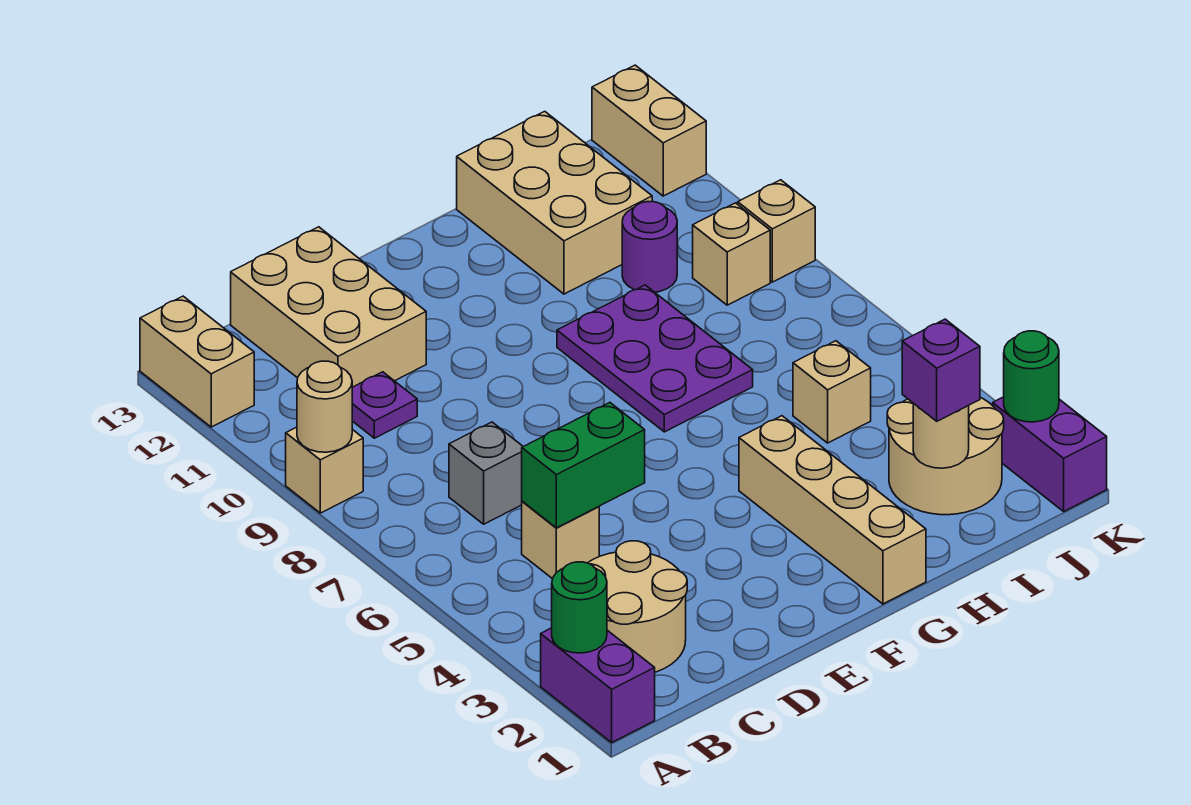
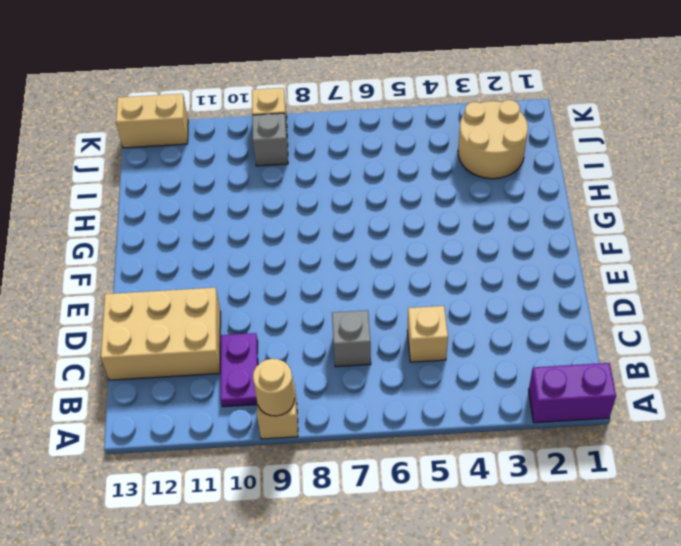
purple 1x2 plate [221,333,258,407] -> purple 1x1 plate [352,372,417,438]
grey 1x1 brick [252,113,288,166] -> tan 1x1 brick [693,203,770,305]
none -> tan 1x2 brick [140,296,254,427]
none -> tan 2x2 round brick [588,541,687,672]
none -> tan 1x4 brick [739,416,926,604]

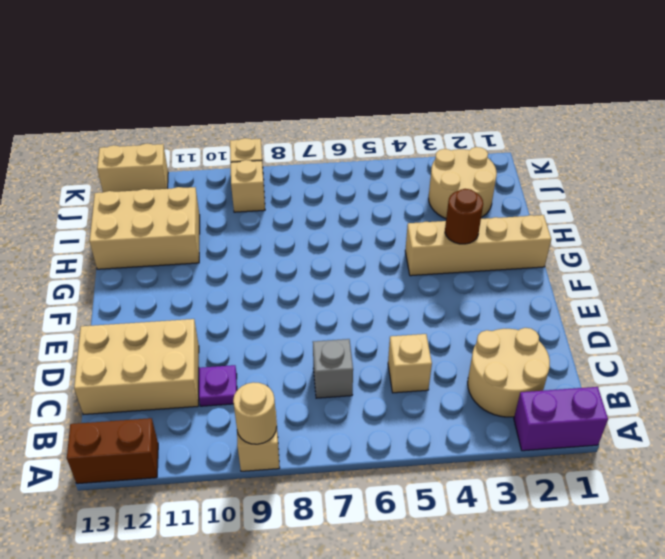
brown 1x2 brick [67,418,158,484] -> tan 1x2 brick [140,296,254,427]
brown 1x1 round brick [445,189,483,244] -> none
none -> purple 2x3 plate [557,285,753,432]
none -> tan 1x1 brick [793,341,871,443]
none -> purple 1x1 round brick [622,202,677,292]

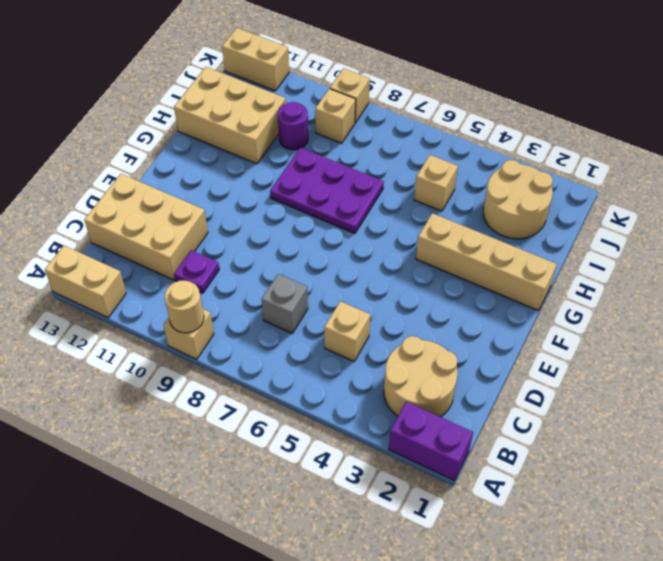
none -> purple 1x2 brick [993,397,1107,511]
none -> green 1x1 round brick [552,562,607,653]
none -> green 1x2 brick [522,403,645,528]

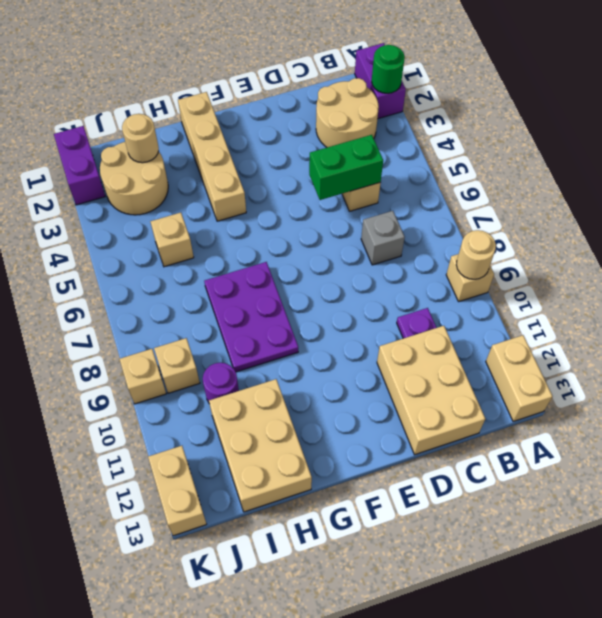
none -> green 1x1 round brick [1004,331,1059,422]
none -> purple 1x1 brick [902,319,980,421]

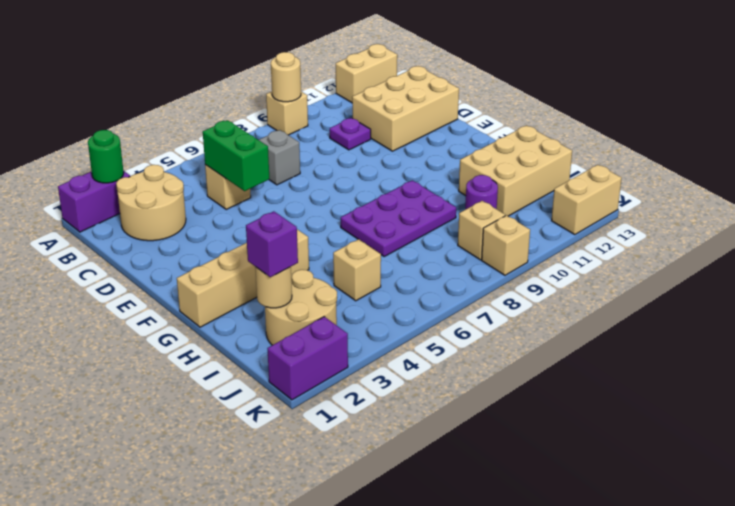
none -> green 1x1 round brick [1004,331,1059,422]

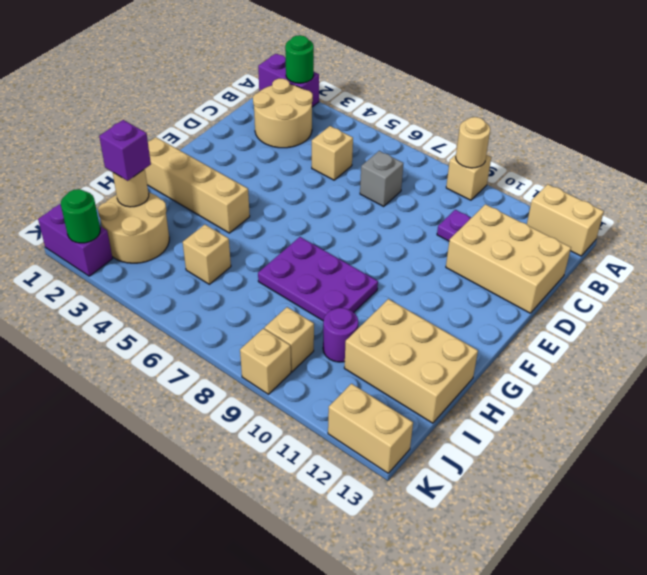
none -> green 1x2 brick [522,403,645,528]

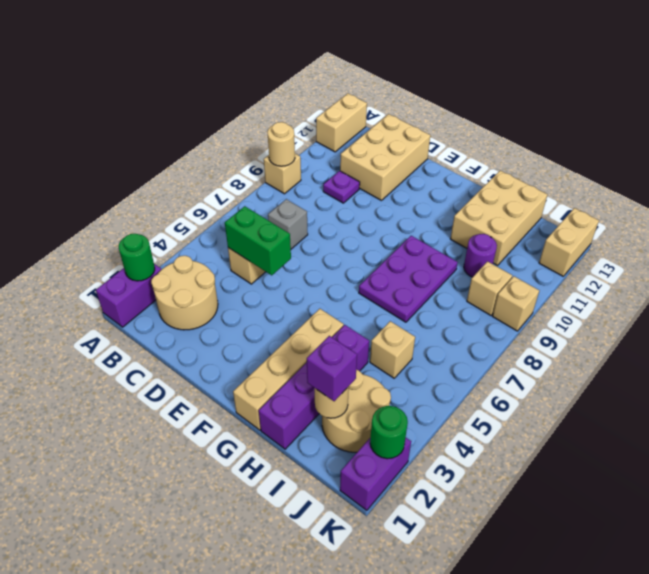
purple 1x4 brick [259,325,369,449] -> none

